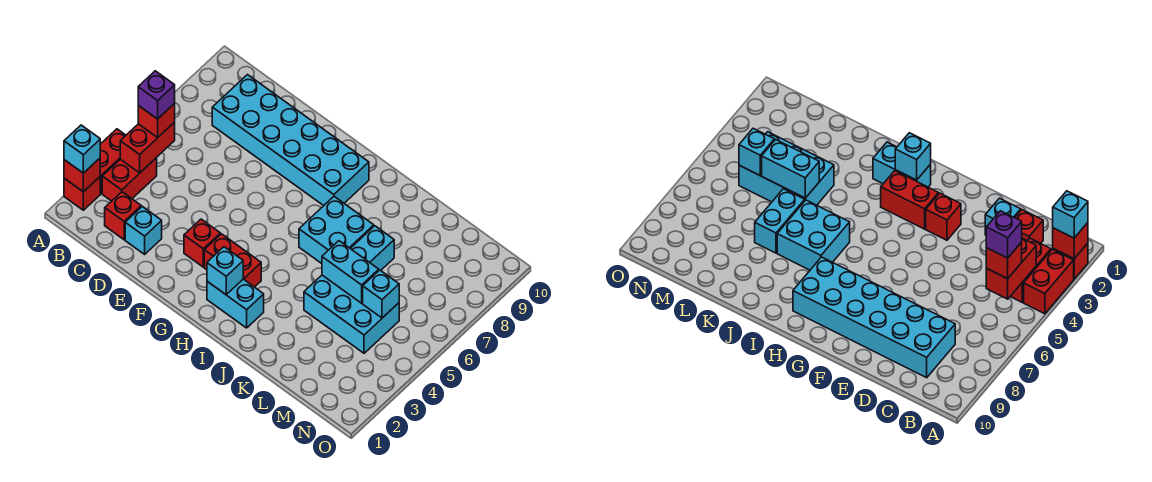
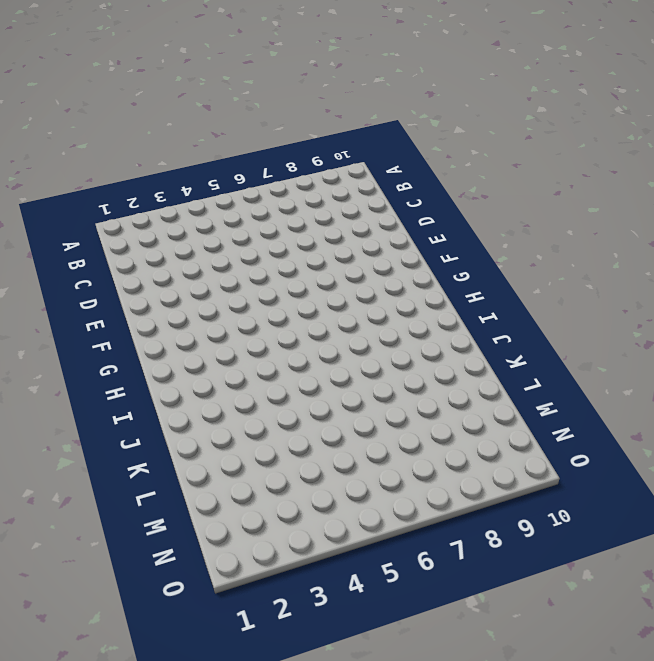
none -> red 1x1 brick [64,177,100,210]
none -> red 1x2 brick [100,129,126,193]
none -> red 1x2 brick [102,158,157,201]

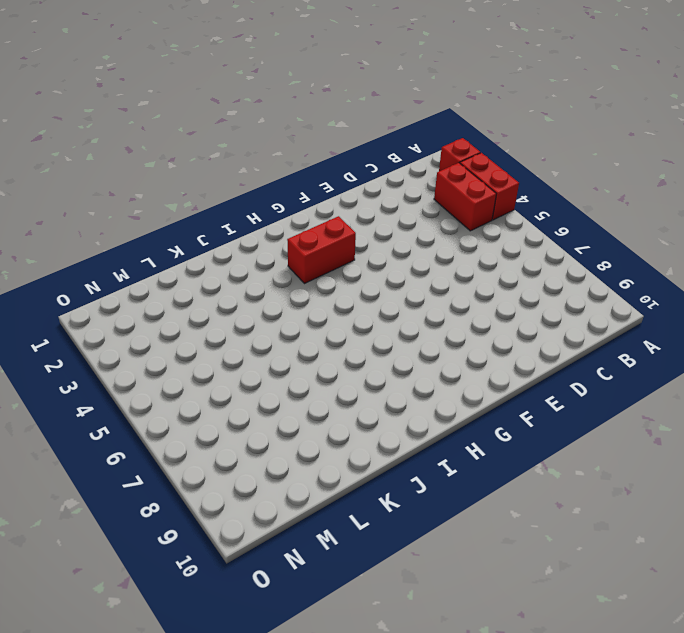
none -> red 1x1 brick [105,192,141,240]
none -> cyan 2x6 brick [212,75,369,206]
none -> cyan 1x1 brick [125,206,162,254]

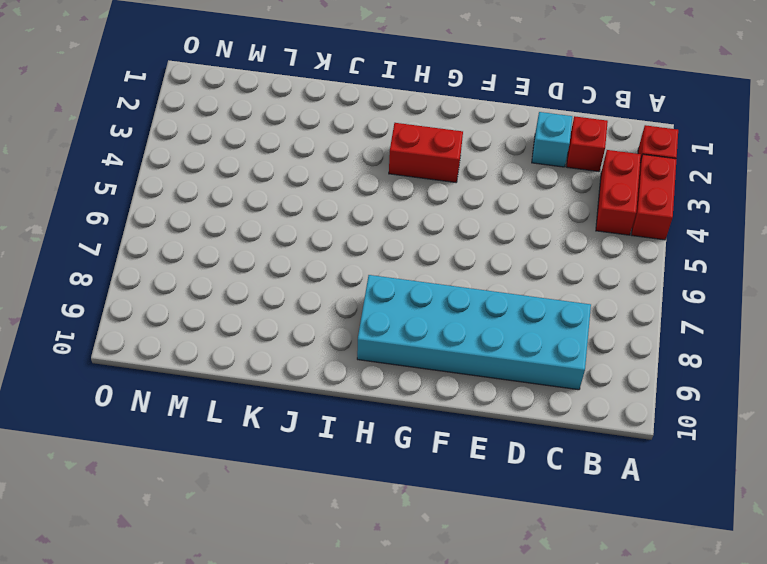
none -> red 1x1 brick [184,219,220,267]
none -> cyan 1x2 brick [207,279,264,328]
none -> cyan 2x2 brick [299,197,374,264]

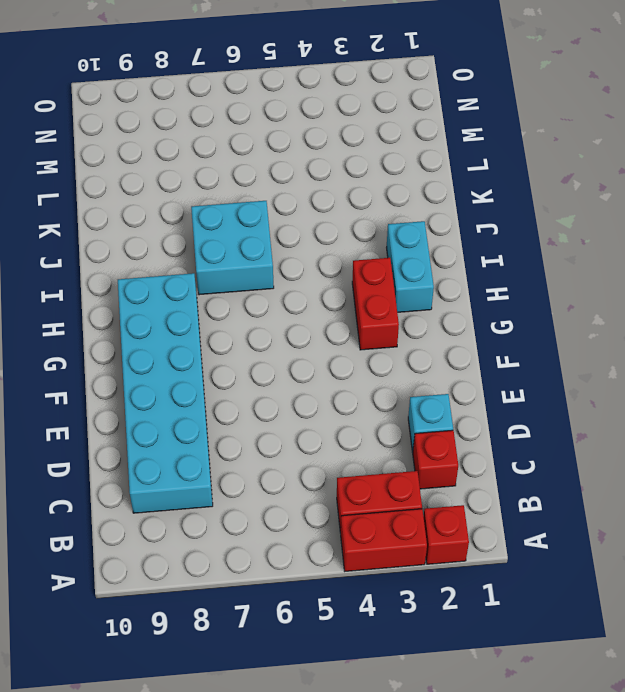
none -> red 1x1 brick [184,219,220,267]
none -> cyan 2x3 brick [304,275,399,353]
none -> cyan 1x2 brick [350,226,394,270]

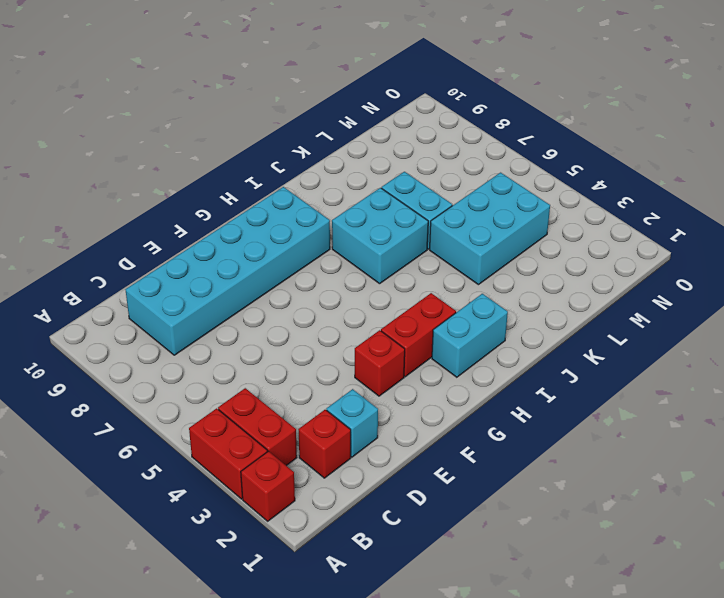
none -> red 1x1 brick [64,158,100,192]
none -> red 1x2 brick [120,122,175,173]
none -> cyan 1x1 brick [207,247,243,295]

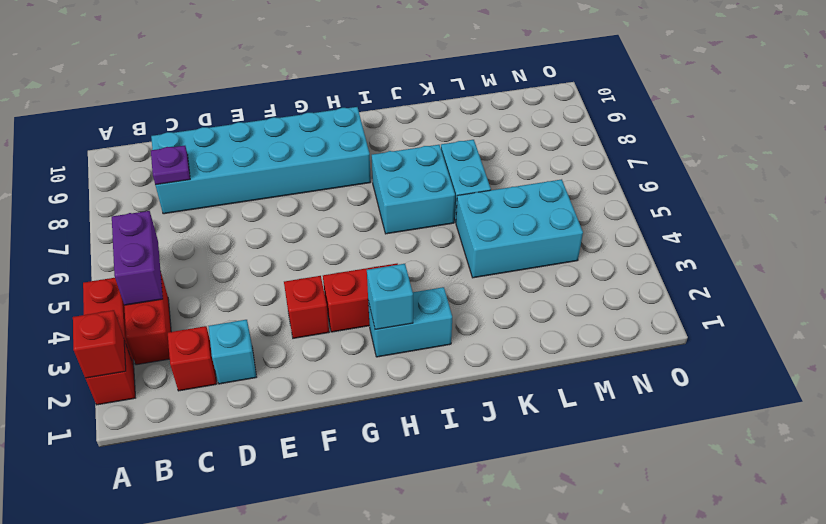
purple 1x2 brick [112,211,163,305] -> red 1x2 brick [120,122,175,173]
purple 1x1 plate [151,146,190,185] -> none
none -> cyan 1x2 brick [322,241,379,303]
none -> cyan 1x1 brick [363,270,399,318]
none -> cyan 1x1 brick [64,125,100,173]

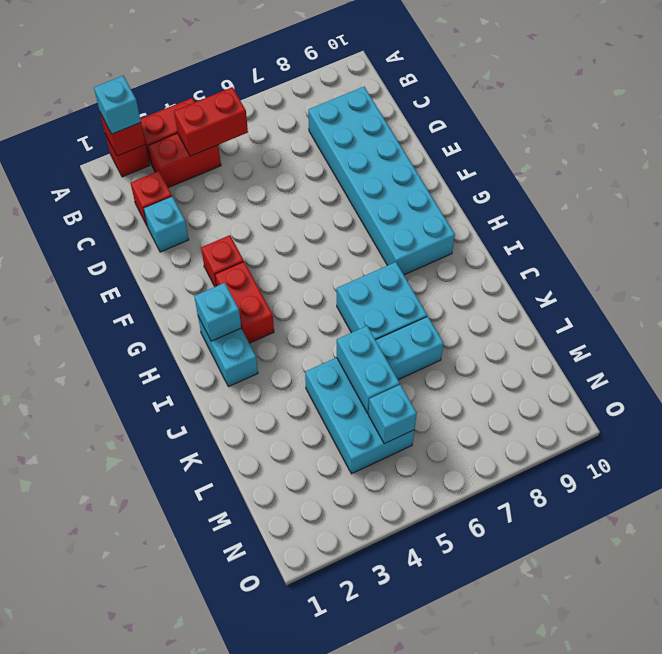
none -> red 1x1 brick [138,104,175,138]
none -> purple 1x1 brick [138,71,175,119]

